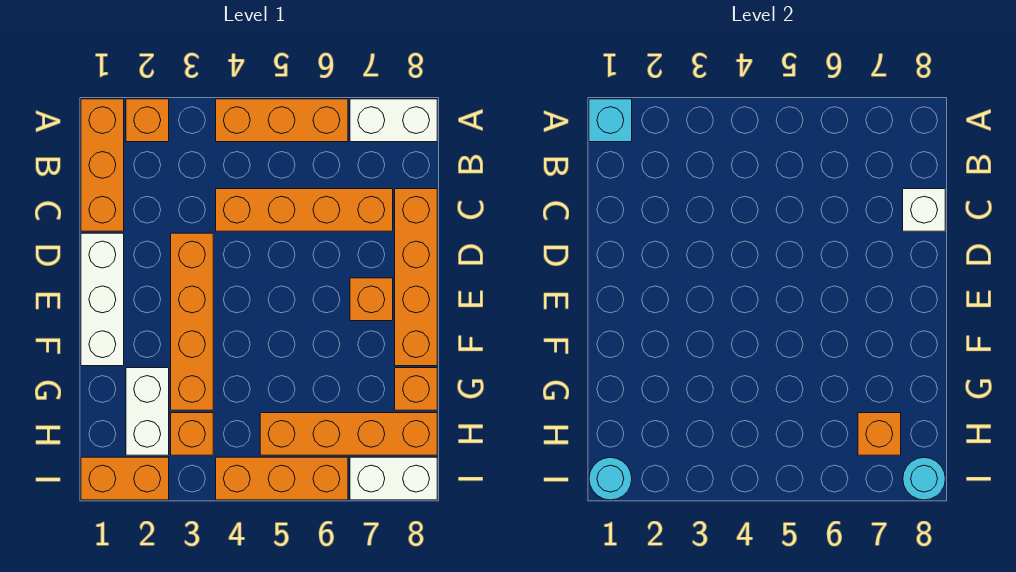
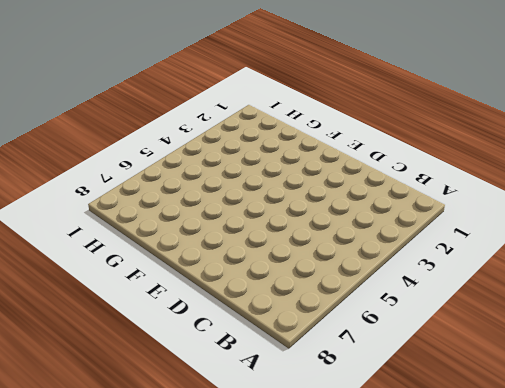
none -> orange 1x3 brick [81,99,124,231]
none -> orange 1x1 brick [126,99,169,142]
none -> orange 1x3 brick [216,99,348,142]

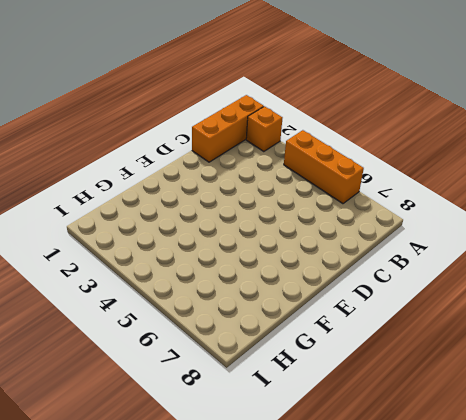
none -> white 1x2 brick [350,99,437,142]
none -> orange 1x4 brick [216,189,393,231]
none -> orange 1x4 brick [395,189,437,366]

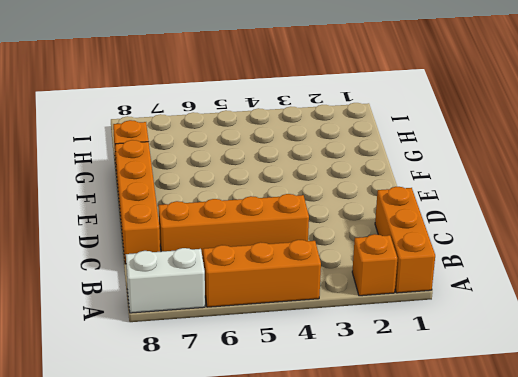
none -> white 1x3 brick [81,233,124,366]
none -> orange 1x4 brick [171,233,213,410]
none -> orange 1x1 brick [350,278,393,321]

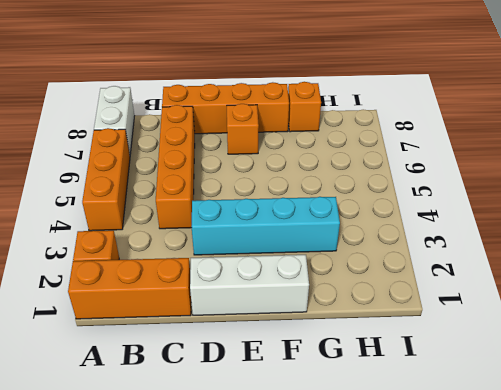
cyan 1x4 brick [192,197,340,255] -> orange 1x4 brick [171,233,213,410]
none -> white 1x2 brick [126,368,169,455]
none -> orange 1x1 brick [171,413,213,455]
none -> orange 1x4 brick [260,413,437,455]

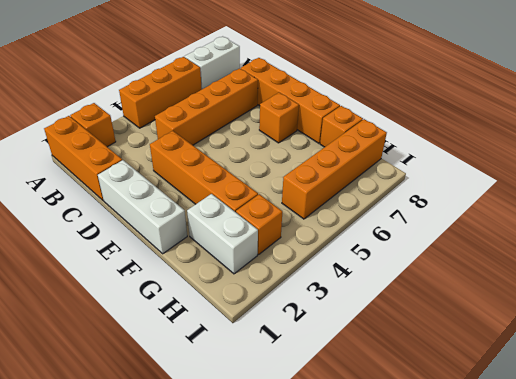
none -> orange 1x2 brick [81,457,169,500]
none -> orange 1x3 brick [216,457,348,500]
none -> white 1x2 brick [350,457,437,500]

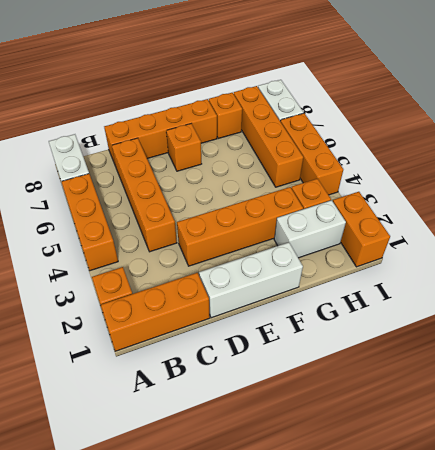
none -> cyan 1x1 brick [589,99,632,142]
none -> white 1x1 brick [903,189,945,231]
none -> orange 1x1 brick [858,413,901,455]

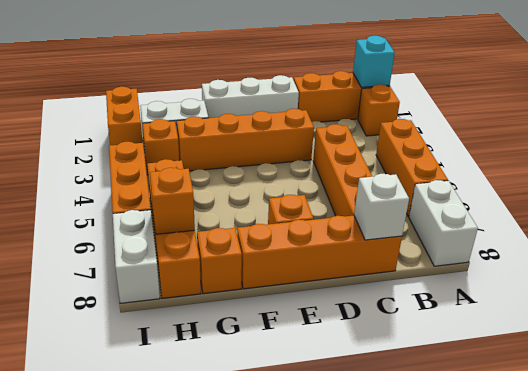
none -> cyan 1x1 round brick [589,457,632,500]
none -> cyan 1x1 round brick [903,457,945,500]

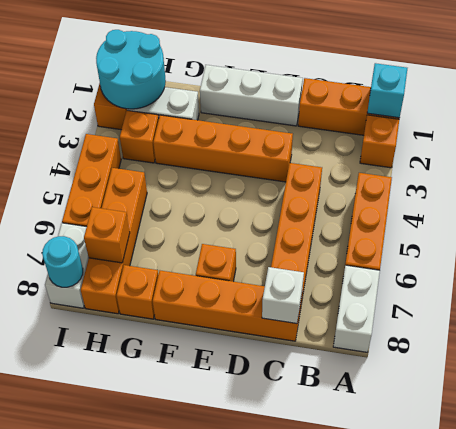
cyan 2x2 round brick [96,30,166,109] -> cyan 1x1 round brick [589,457,632,500]

